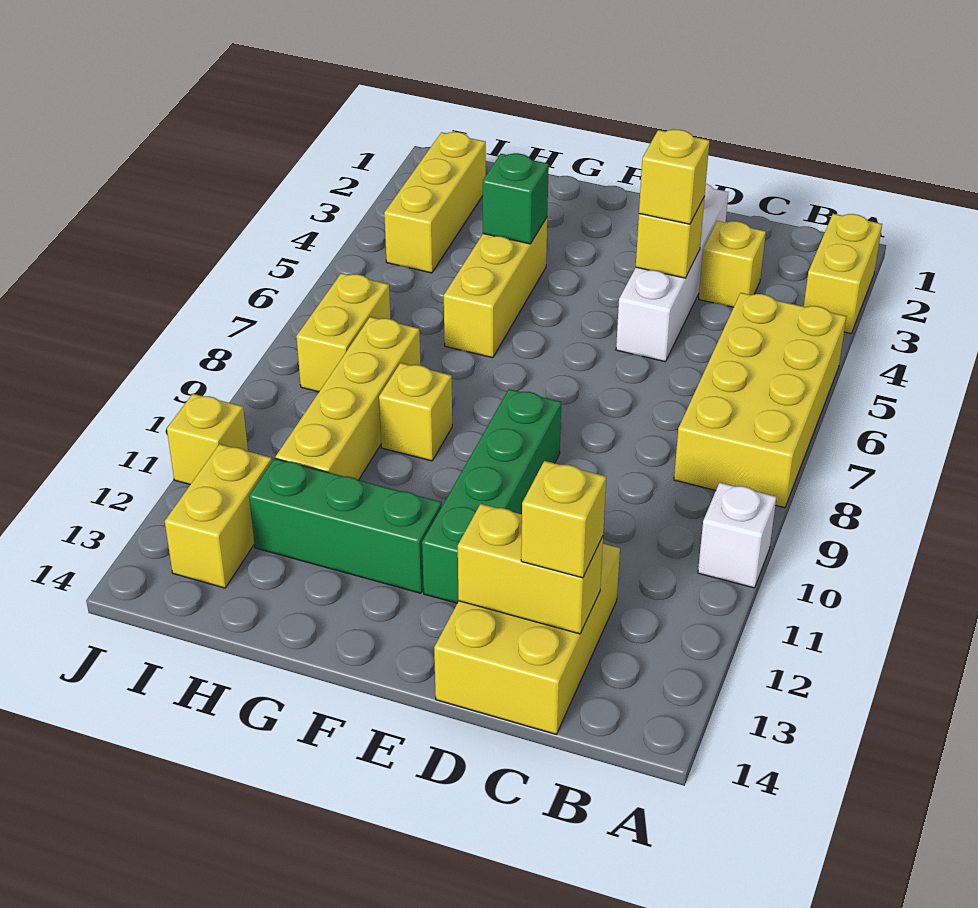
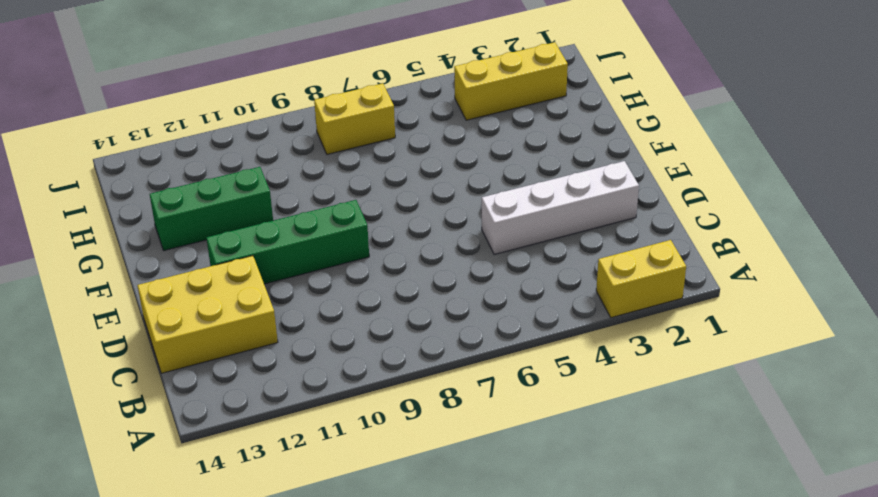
green 1x3 brick [150,167,273,251] -> green 1x3 brick turned to [249,458,442,593]
none -> yellow 2x4 brick [674,293,846,508]
none -> white 1x1 brick [698,483,776,588]
none -> yellow 1x1 brick [699,221,766,307]

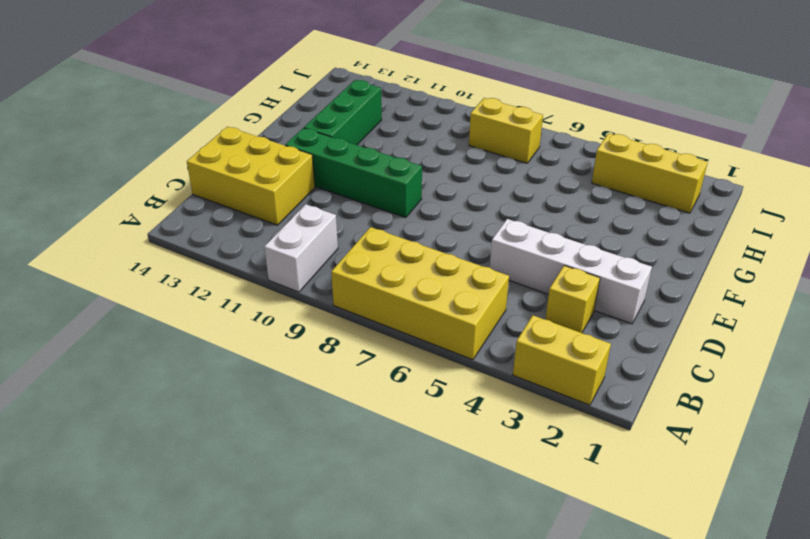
white 1x2 brick [264,204,338,292] -> white 1x1 brick [698,483,776,588]
none -> yellow 1x3 brick [444,218,547,358]
none -> yellow 1x1 brick [379,363,452,461]
none -> yellow 1x4 brick [276,317,420,480]

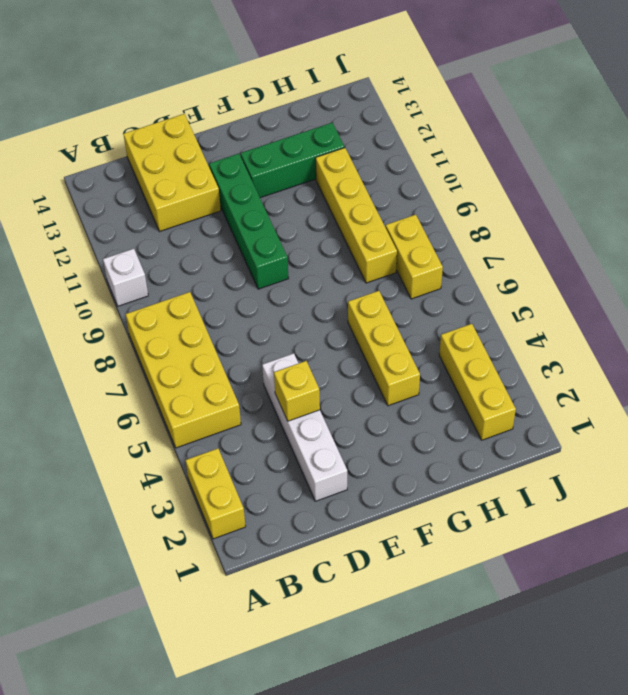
none -> yellow 1x1 brick [699,221,766,307]
none -> yellow 1x1 brick [379,363,452,461]
none -> yellow 1x2 brick [165,444,272,588]

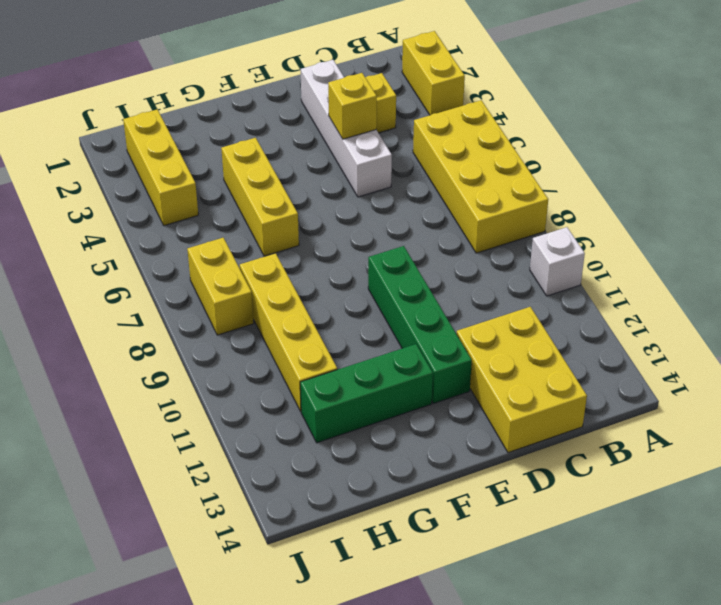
none -> yellow 1x1 brick [379,363,452,461]
none -> yellow 1x2 brick [165,444,272,588]
none -> yellow 1x1 brick [167,394,248,485]

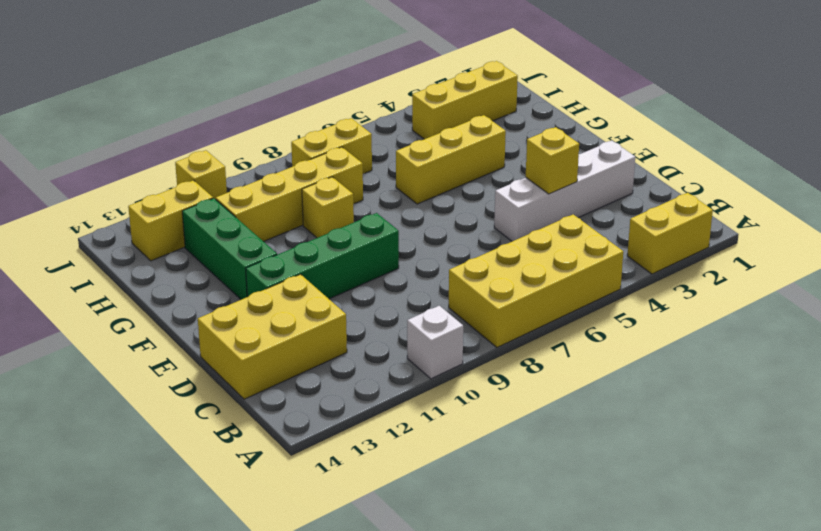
none -> yellow 1x1 brick [699,221,766,307]
none -> yellow 1x2 brick [458,504,603,634]
none -> green 1x1 brick [483,153,549,244]

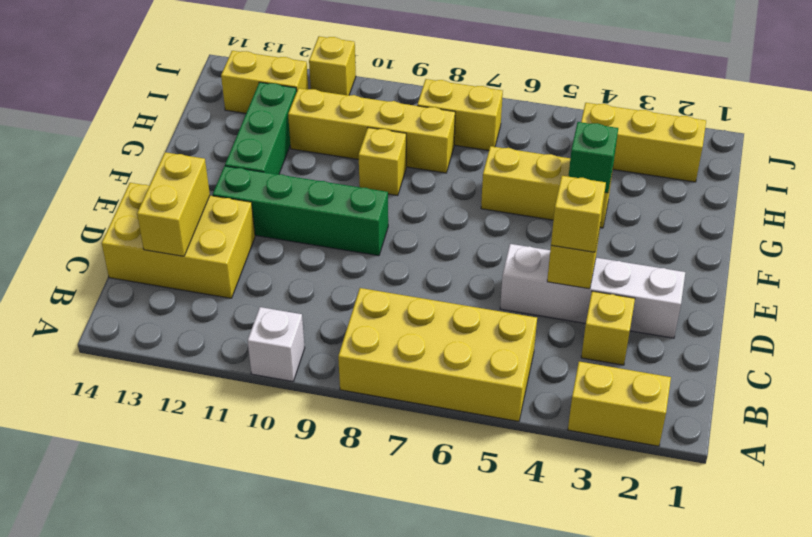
none -> yellow 1x1 brick [521,461,606,578]

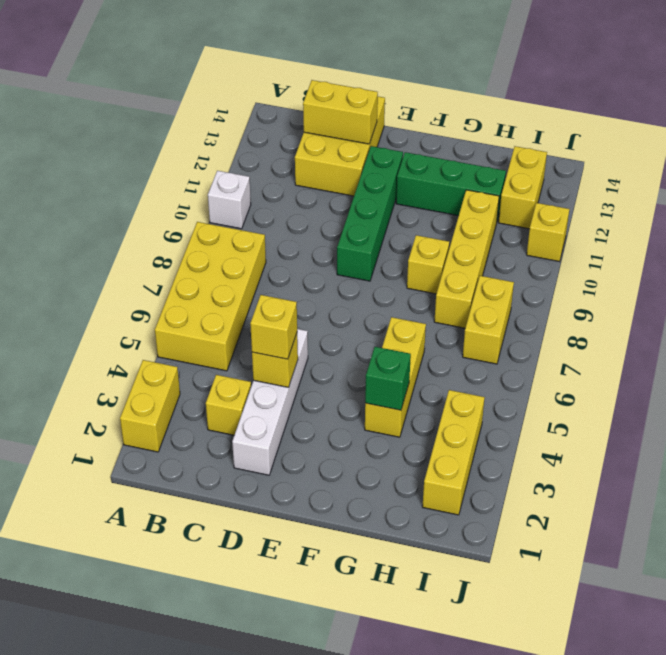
none -> yellow 1x1 brick [521,461,606,578]

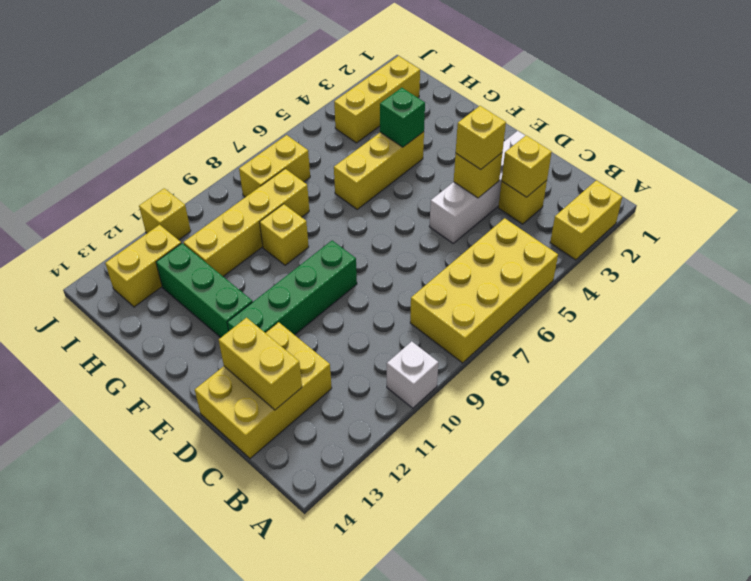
yellow 1x1 brick [502,135,552,197] -> yellow 1x1 brick moved to [521,461,606,578]

